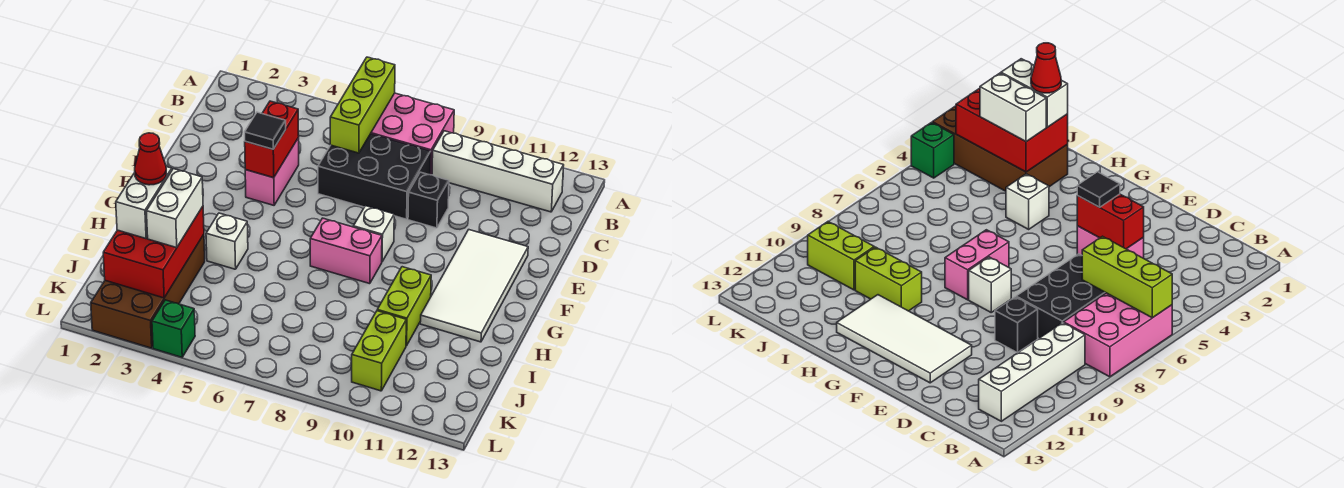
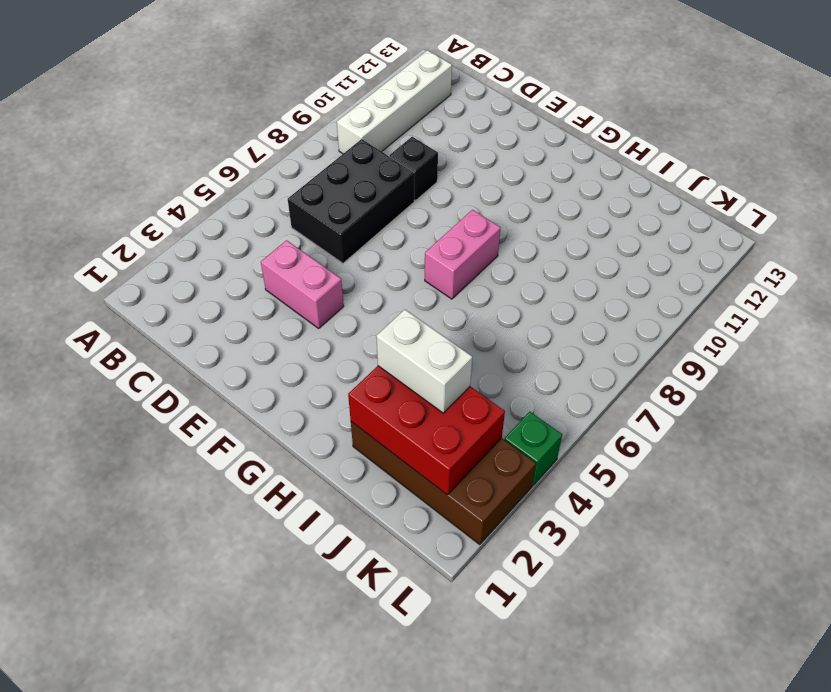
none -> pink 2x3 brick [371,93,454,175]
none -> white 2x4 tile [420,230,528,342]
none -> white 1x1 brick [353,206,394,261]

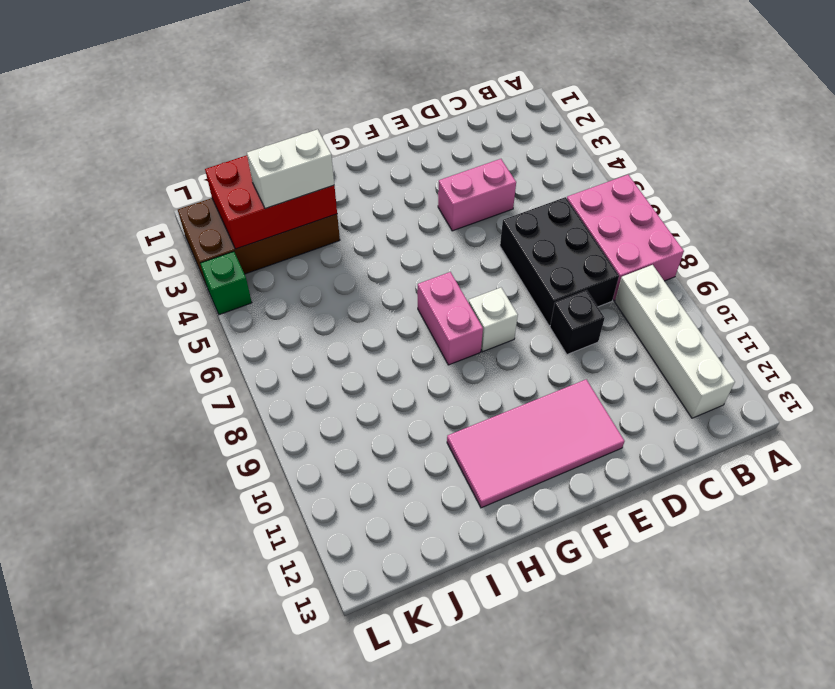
pink 2x4 tile [447,379,625,508] -> white 2x4 tile [420,230,528,342]
none -> white 1x1 brick [206,213,248,269]
none -> lime 1x2 brick [377,267,431,346]
none -> lime 1x2 brick [352,311,406,391]

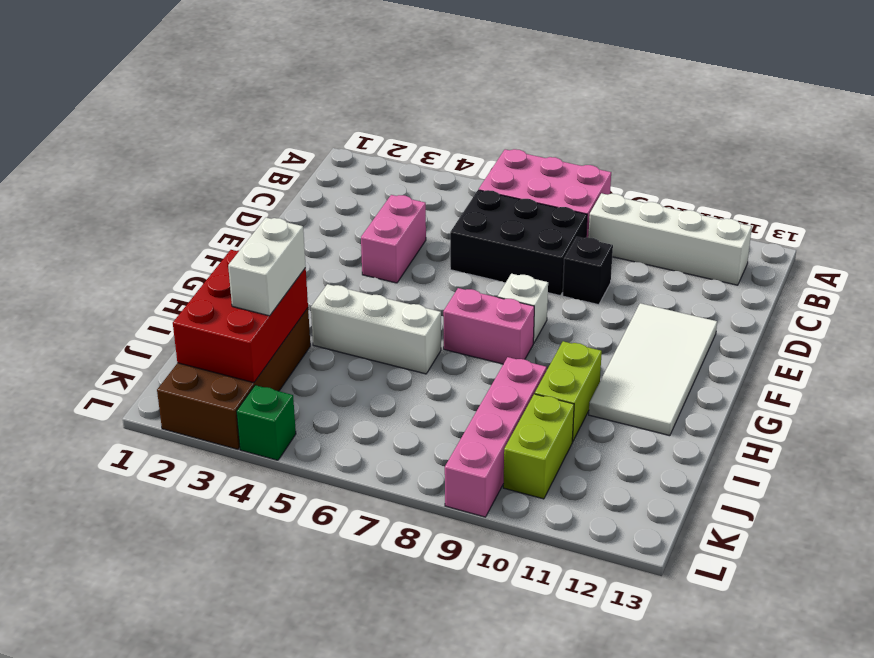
white 1x3 brick [311,284,441,374] -> white 1x1 brick [206,213,248,269]
pink 1x4 brick [445,357,547,517] -> none
none -> lime 1x3 brick [330,57,395,153]
none -> red 1x2 brick [245,101,299,178]
none -> black 1x1 tile [245,112,286,149]

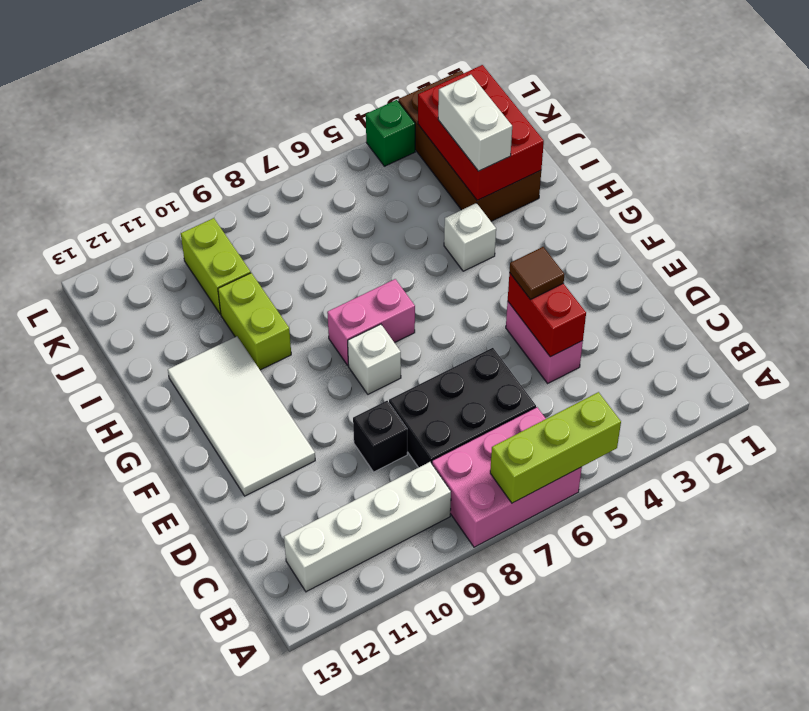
lime 1x3 brick [490,392,621,503] -> lime 1x3 brick turned to [330,57,395,153]
brown 1x1 tile [509,247,564,299] -> black 1x1 tile [245,112,286,149]
none -> white 1x2 brick [116,167,172,239]
none -> red 1x1 cone [135,133,167,185]

